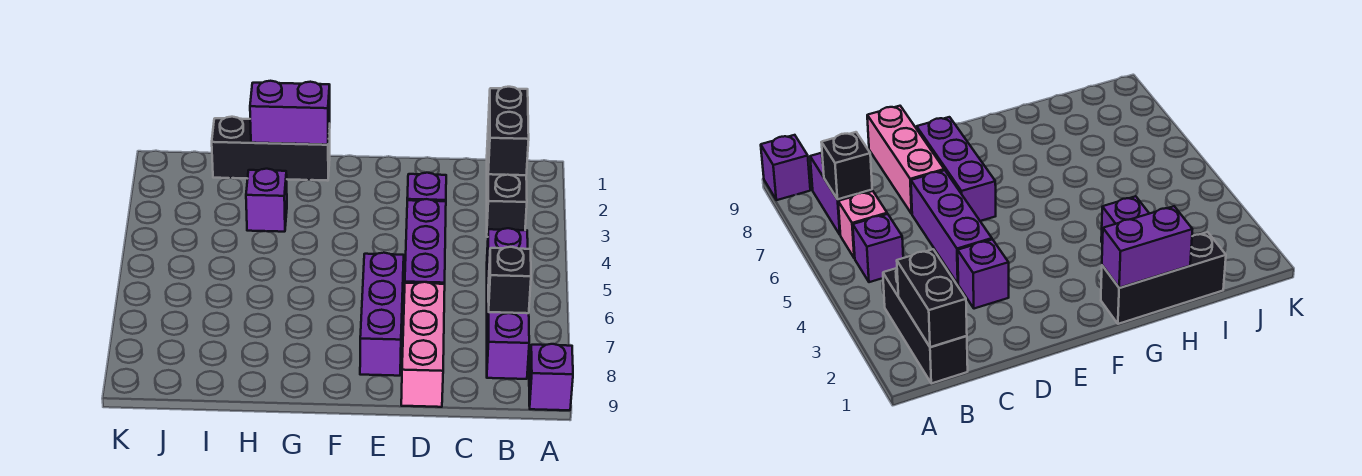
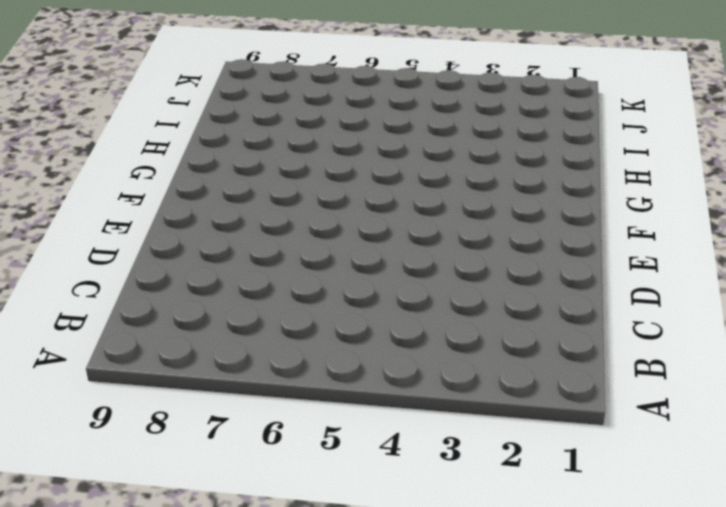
none -> purple 1x1 brick [529,344,573,410]
none -> black 1x3 brick [487,140,527,237]
none -> purple 1x1 brick [487,228,528,276]

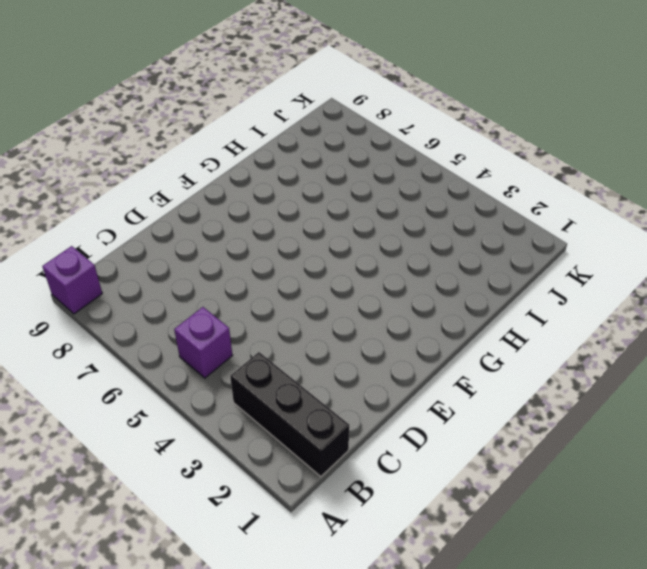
none -> pink 1x1 brick [838,191,887,258]
none -> purple 1x2 brick [487,303,529,379]
none -> purple 1x1 brick [407,173,446,201]

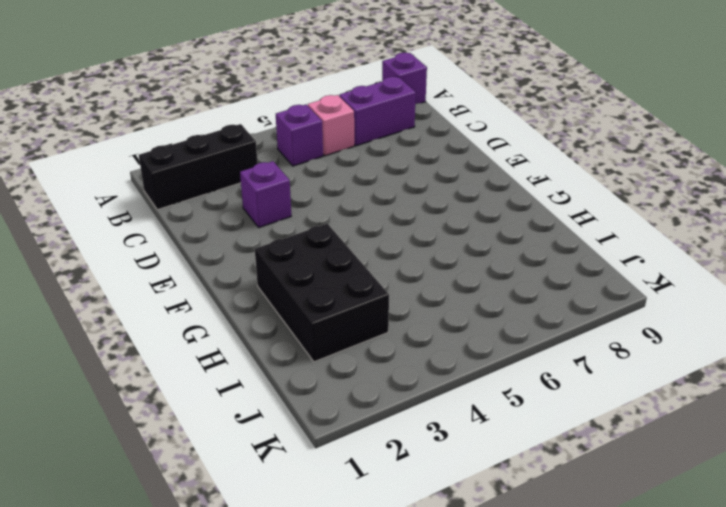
black 2x3 brick [255,224,389,362] -> purple 1x1 brick [246,169,287,232]
none -> purple 1x3 brick [405,199,446,284]
none -> pink 1x3 brick [401,282,445,407]
none -> purple 1x3 brick [360,253,404,376]

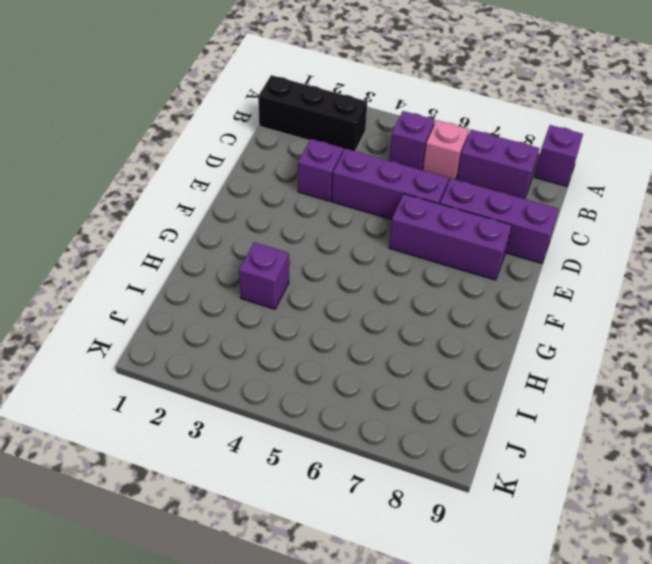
purple 1x3 brick [440,178,558,263] -> pink 1x3 brick [401,282,445,407]
none -> black 1x3 brick [212,117,330,181]
none -> black 1x2 brick [488,87,529,175]
none -> black 1x1 brick [488,247,531,313]

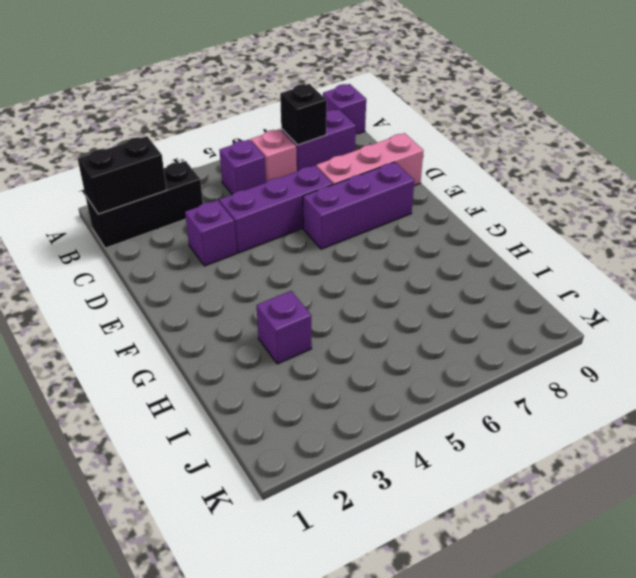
none -> black 1x3 brick [212,117,330,181]
none -> purple 1x2 brick [250,81,330,145]

